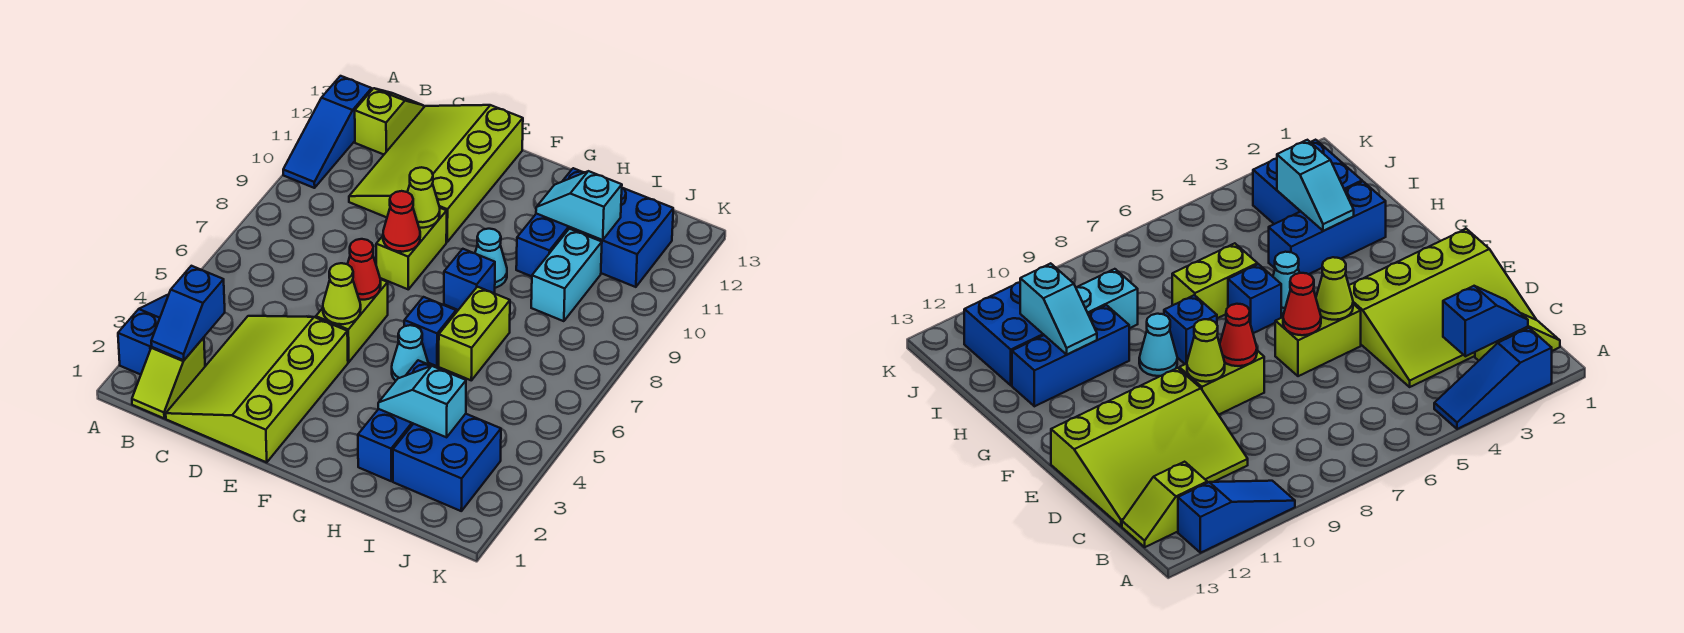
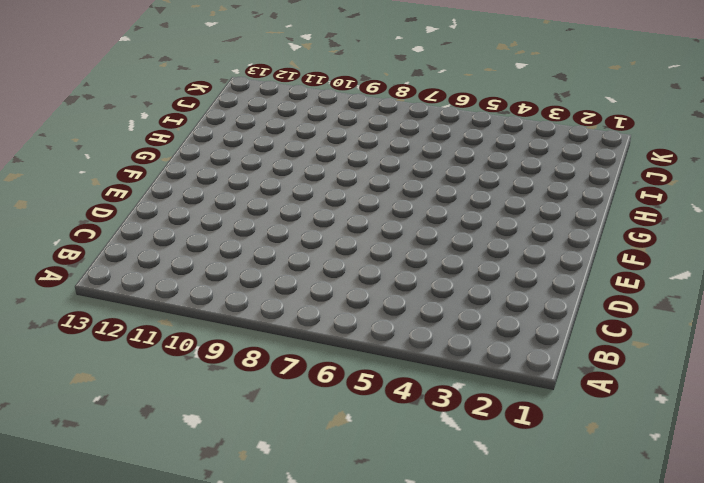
none -> blue 1x3 slope [118,294,169,375]
none -> blue 1x3 slope [283,76,372,188]
none -> lime 1x2 slope [132,338,205,418]

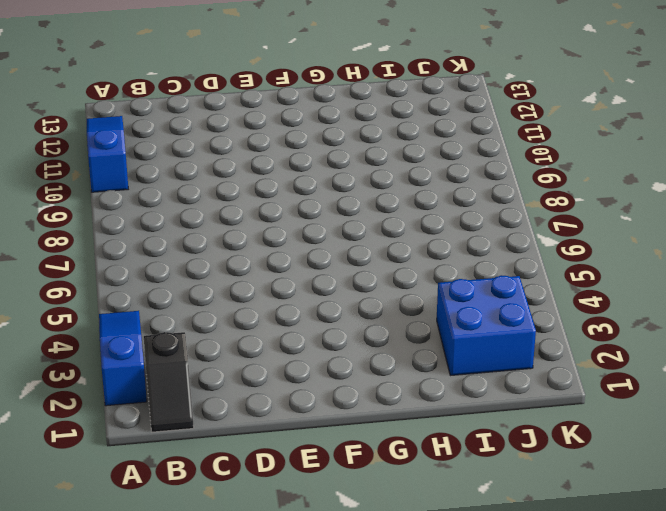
blue 1x3 slope [87,116,128,192] -> blue 1x3 slope turned to [283,76,372,188]
black 1x2 slope [144,332,194,432] -> lime 1x2 slope [132,338,205,418]
none -> lime 1x2 slope [355,88,424,154]
none -> lime 3x4 slope [166,316,348,462]
none -> lime 3x4 slope [349,105,523,242]

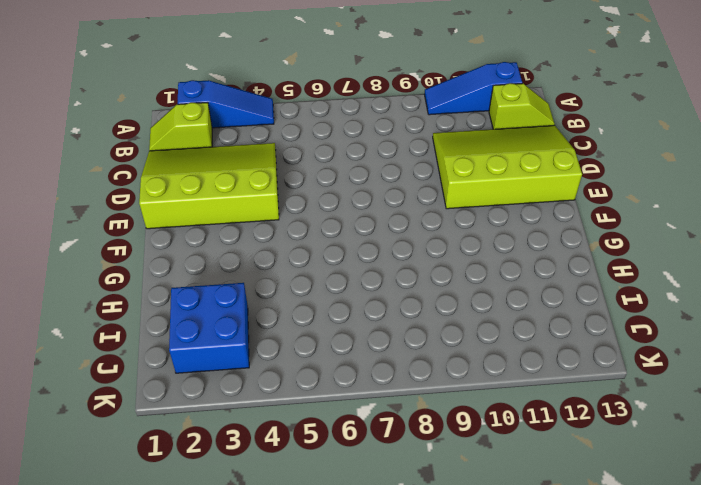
none -> lime 1x2 brick [316,280,388,362]
none -> lime 1x2 brick [376,208,447,289]
none -> cyan 1x1 cone [392,325,429,381]

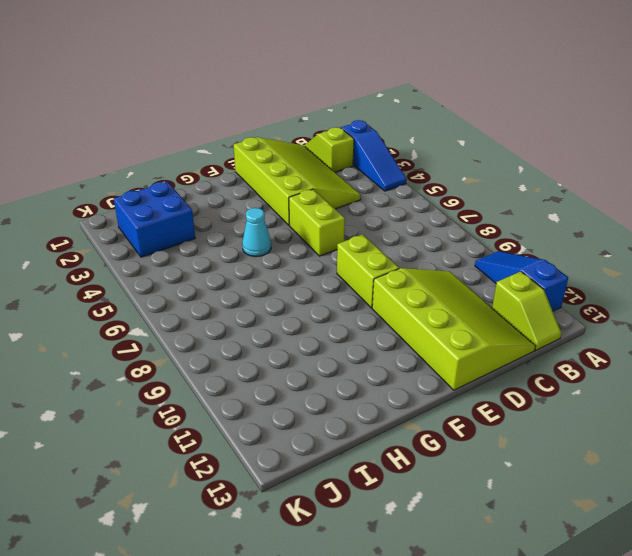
none -> blue 1x1 brick [404,297,456,366]
none -> blue 1x1 brick [444,249,495,310]
none -> cyan 1x1 cone [475,229,507,288]

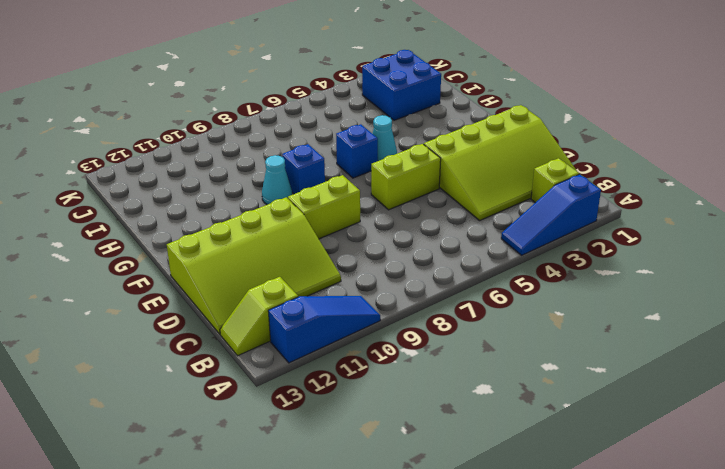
none -> blue 1x3 brick [358,360,431,481]
none -> lime 1x2 brick [439,287,510,380]
none -> blue 1x3 brick [516,168,584,276]

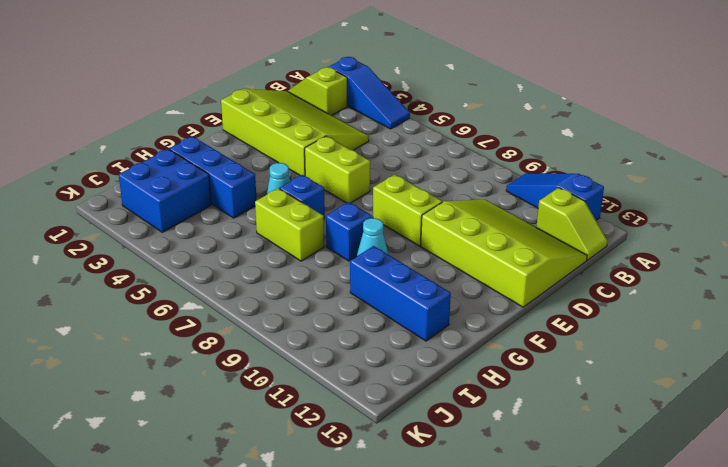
none -> cyan 1x2 brick [531,229,602,321]
none -> blue 2x2 brick [570,188,673,287]
none -> blue 1x2 slope [151,266,225,360]

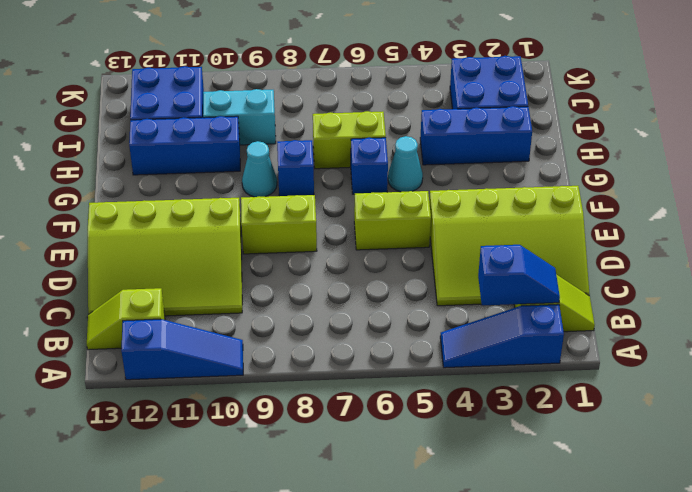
none -> lime 1x1 cone [323,263,361,324]
none -> red 1x1 cone [348,239,381,300]
none -> red 1x1 cone [383,191,420,252]

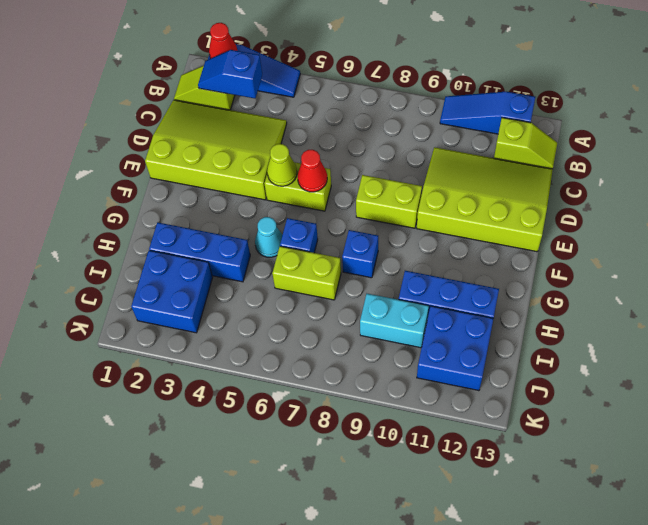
red 1x1 cone [209,23,237,58] -> red 1x1 cone moved to [383,191,420,252]
none -> cyan 1x1 cone [475,229,507,288]
none -> lime 1x1 cone [408,167,440,228]
none -> cyan 1x2 slope [378,366,466,437]

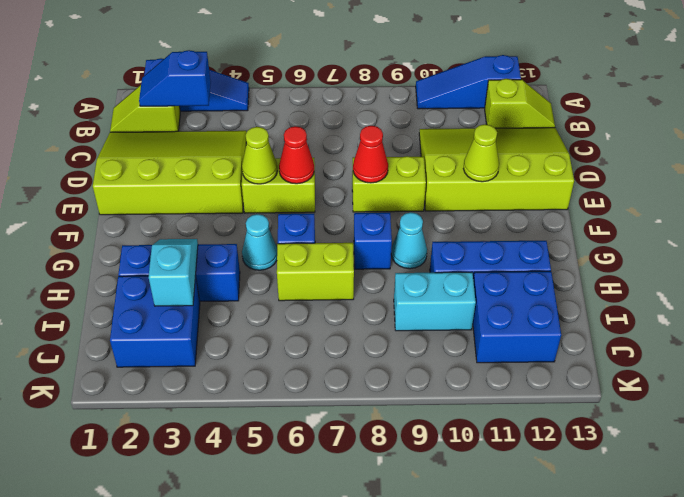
lime 1x1 cone [463,124,499,182] -> lime 1x1 cone moved to [408,167,440,228]
none -> cyan 1x2 slope [536,171,622,240]

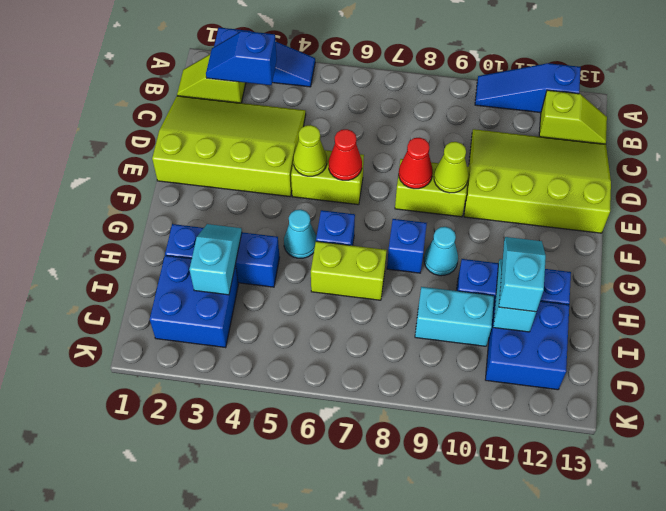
cyan 1x2 slope [499,237,546,312] -> none

